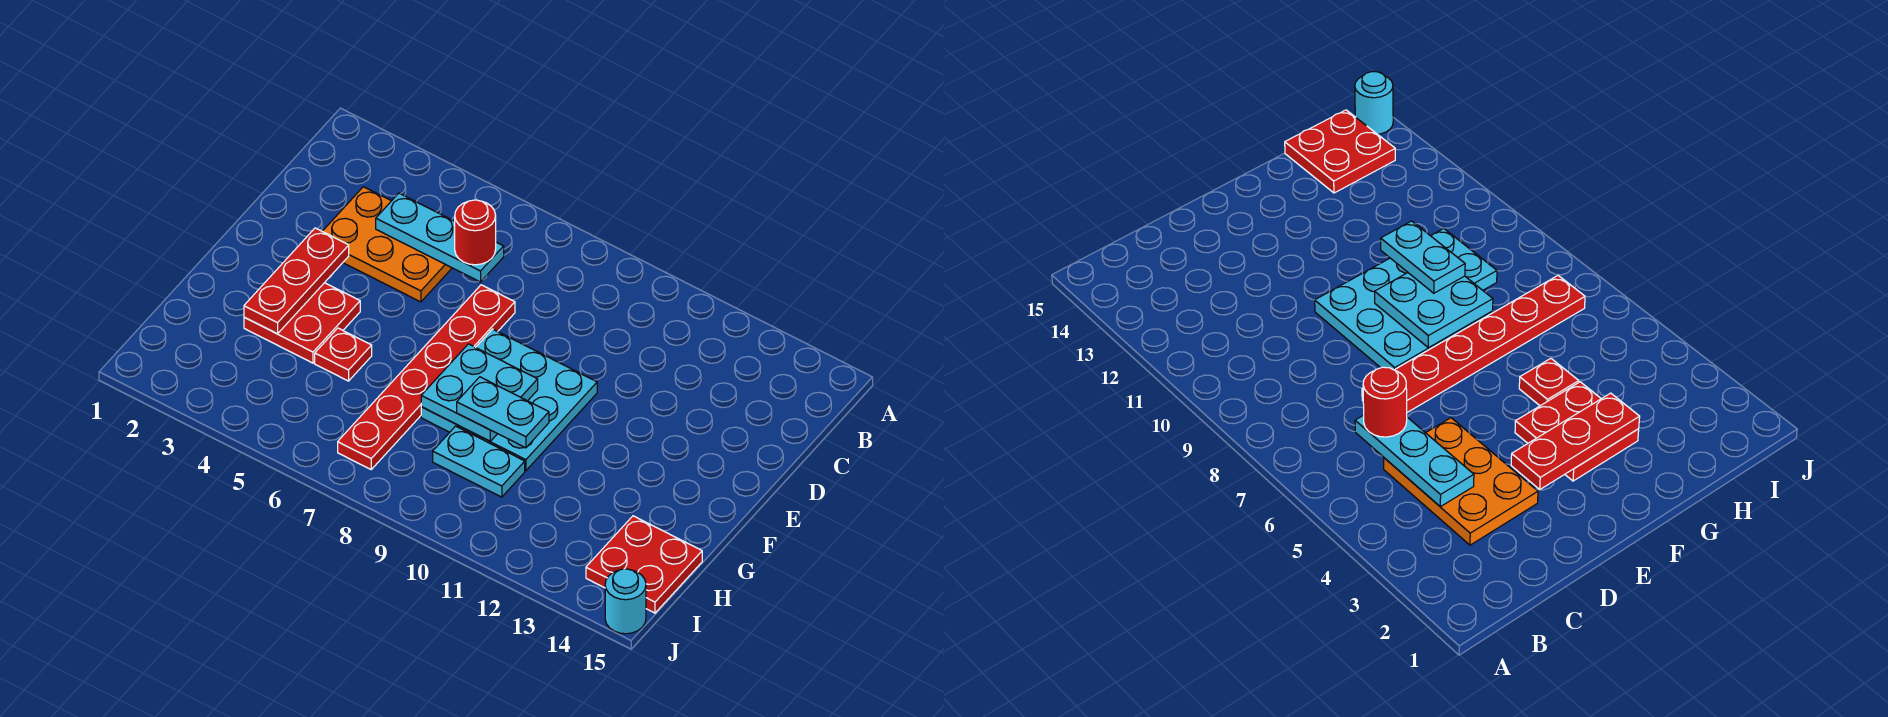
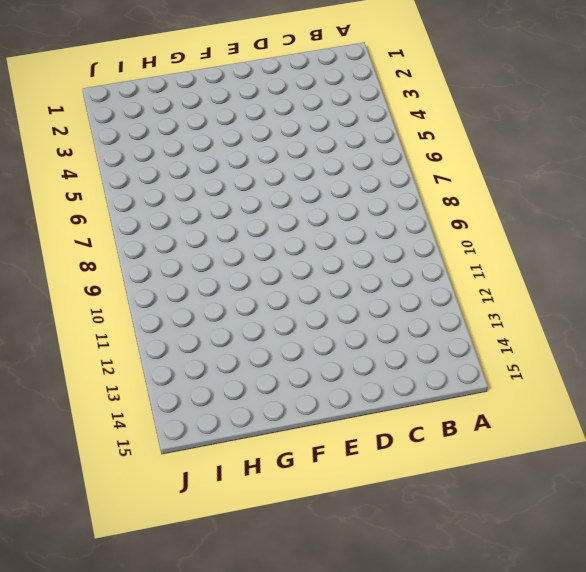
none -> orange 2x3 plate [323,187,452,302]
none -> red 1x6 plate [338,285,515,469]
none -> cyan 3x3 plate [421,329,597,471]

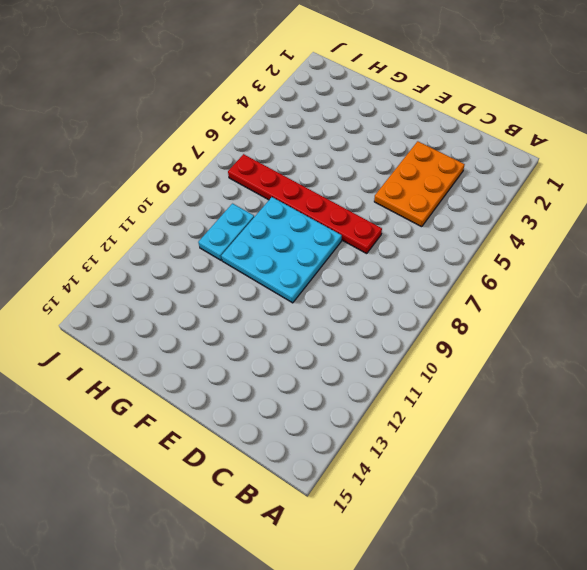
none -> red 2x2 plate [244,283,360,363]
none -> red 1x1 plate [315,328,372,381]
none -> red 2x2 plate [586,516,702,613]

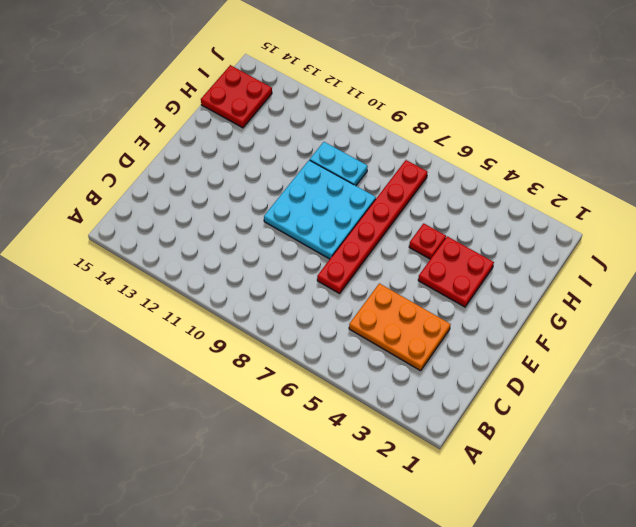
none -> cyan 1x1 round brick [605,569,646,634]
none -> cyan 1x3 plate [376,193,504,282]
none -> red 1x3 plate [244,228,349,334]

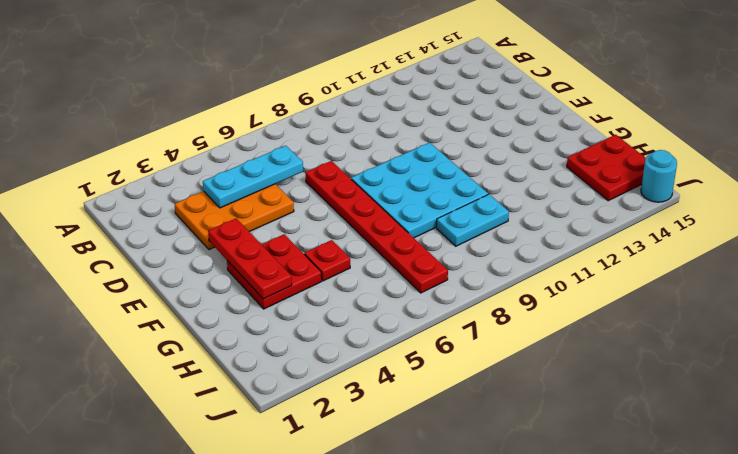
none -> cyan 2x2 plate [421,344,538,441]
none -> red 1x1 round brick [455,200,496,265]
none -> cyan 1x2 plate [457,377,549,448]

